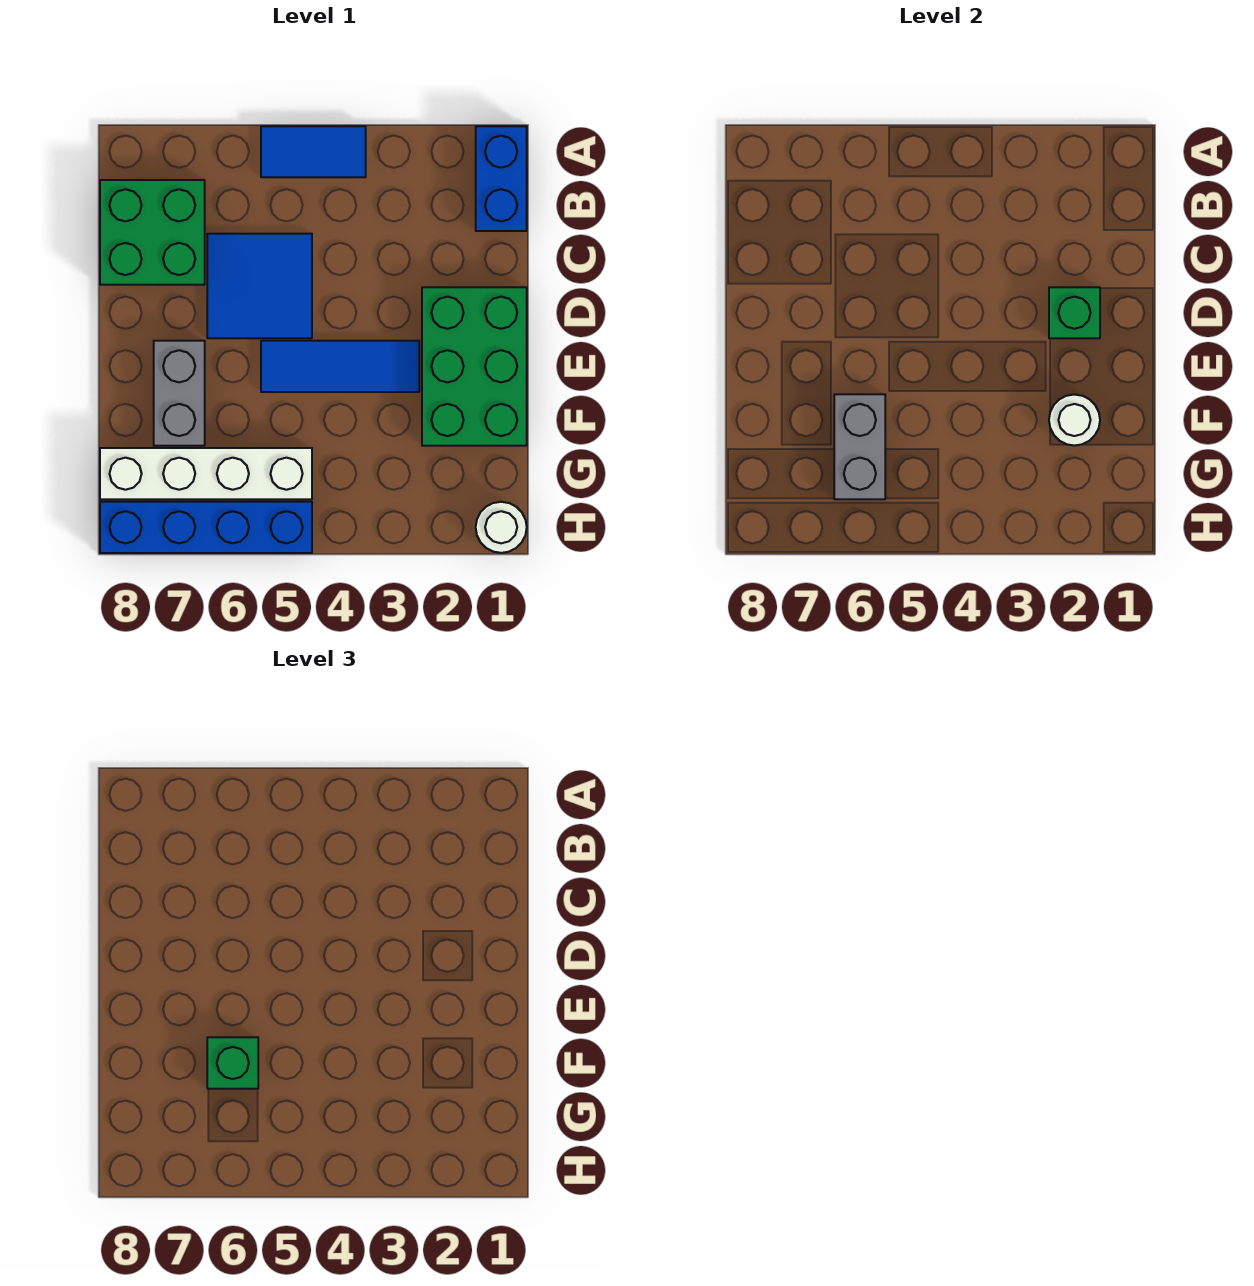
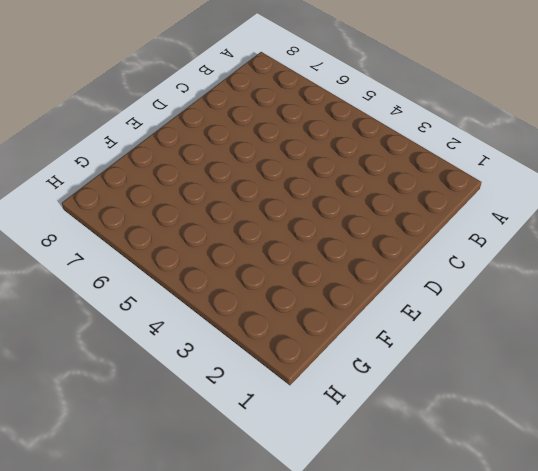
none -> blue 1x2 brick [476,126,527,231]
none -> blue 1x2 tile [261,126,366,177]
none -> green 2x2 brick [100,180,205,285]

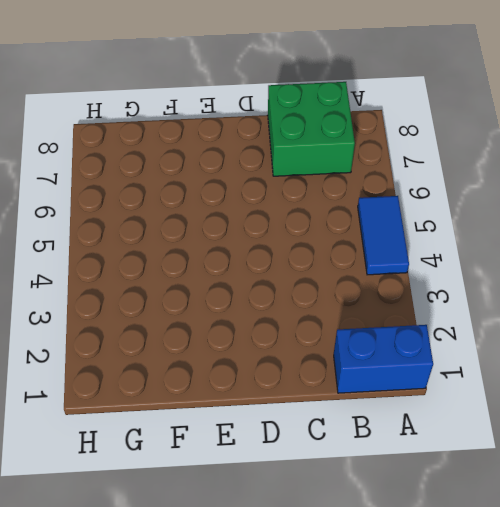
none -> blue 2x2 tile [207,234,312,338]
none -> green 2x3 brick [422,287,527,446]
none -> blue 1x3 tile [261,341,419,392]

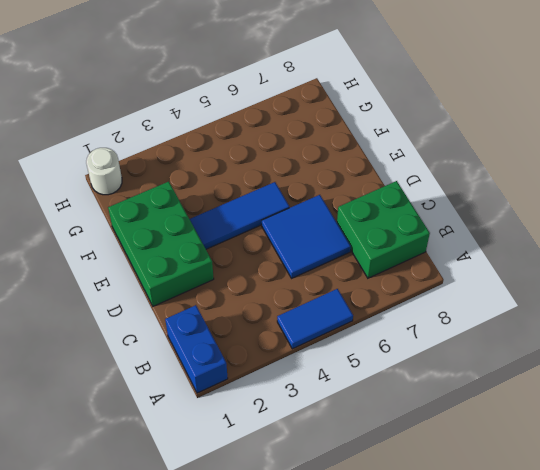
none -> grey 1x2 brick [154,341,205,446]
none -> white 1x4 brick [100,448,312,499]
none -> blue 1x4 brick [100,502,312,553]

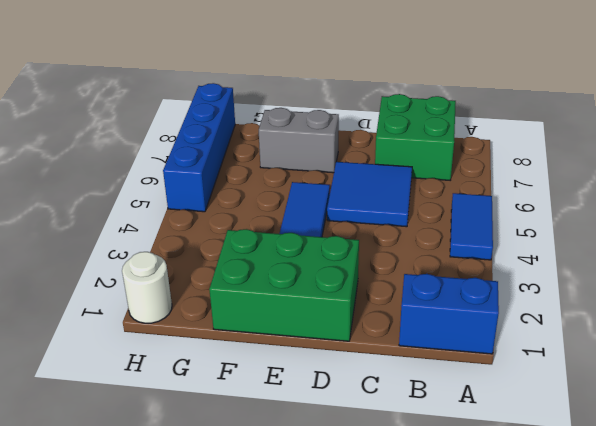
none -> white 1x4 brick [100,448,312,499]
none -> green 1x1 brick [1049,287,1100,338]
none -> white 1x1 round brick [1049,395,1100,446]

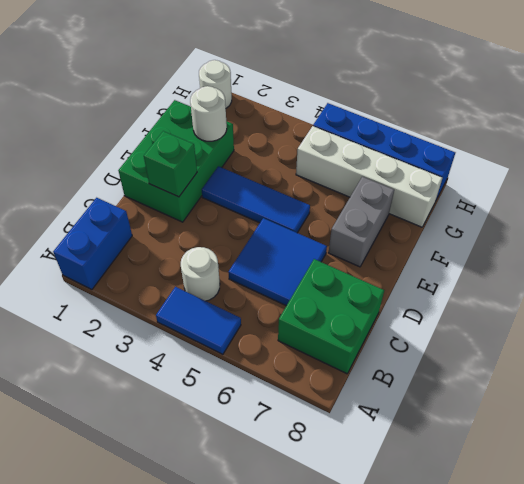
white 1x1 round brick [181,247,220,301] -> none
none -> grey 1x2 brick [834,394,885,499]
none -> green 1x1 brick [207,1037,258,1089]

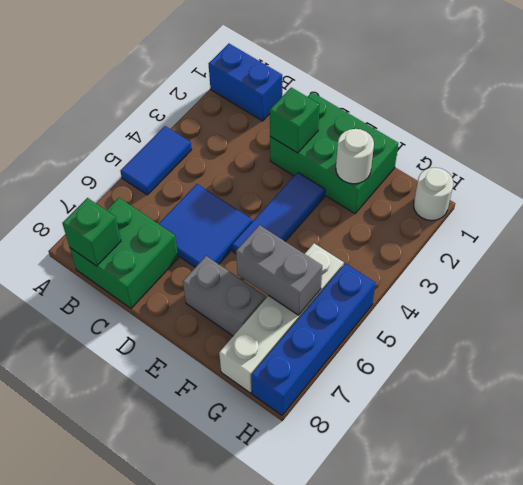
green 1x1 brick [62,198,121,266] -> green 1x1 brick moved to [207,1037,258,1089]

